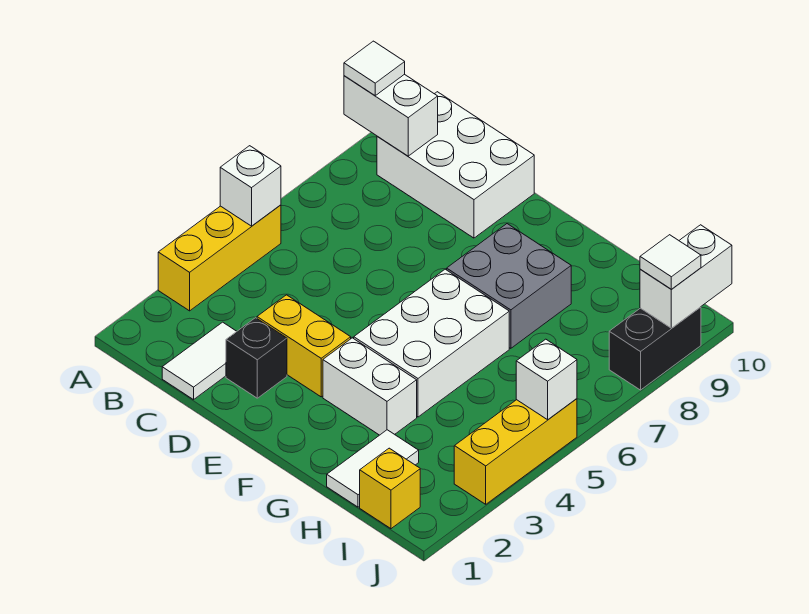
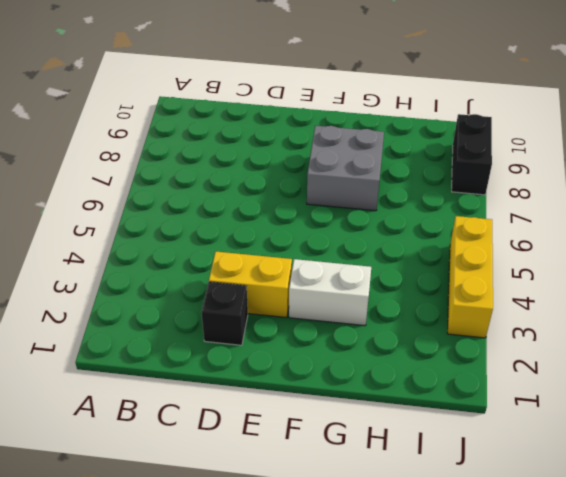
none -> yellow 1x3 brick [158,205,281,311]
none -> white 2x3 brick [377,92,534,238]
none -> white 1x2 tile [162,322,237,400]

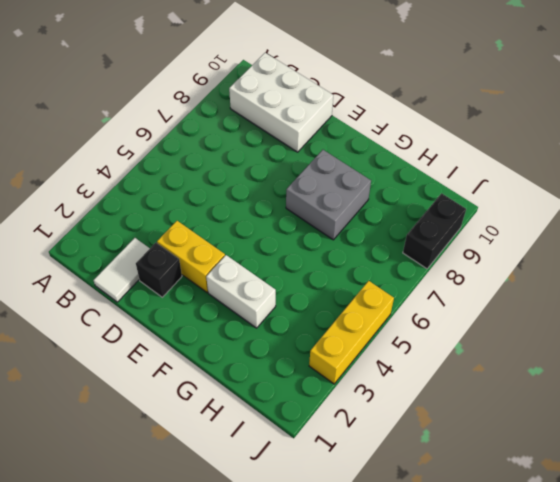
none -> yellow 1x3 brick [158,205,281,311]
none -> white 2x3 brick [354,269,509,417]
none -> white 1x2 tile [327,430,419,507]

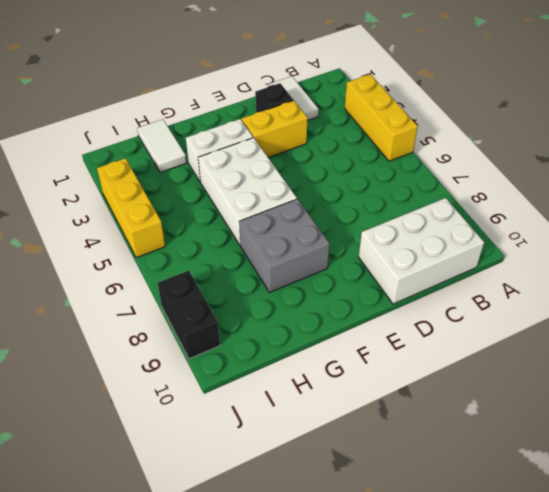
none -> yellow 1x1 brick [360,448,420,529]
none -> white 1x1 brick [220,146,281,226]
none -> white 1x2 brick [344,74,438,156]

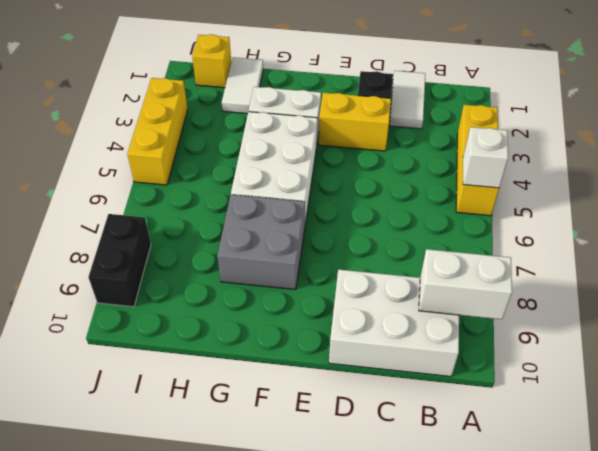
none -> white 1x1 brick [516,339,577,420]
none -> white 1x2 brick [640,225,732,328]
none -> white 1x1 tile [344,41,405,95]

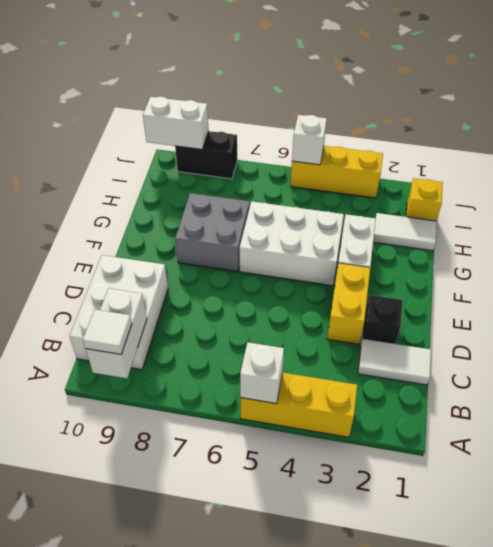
none -> white 1x1 tile [640,235,701,289]

